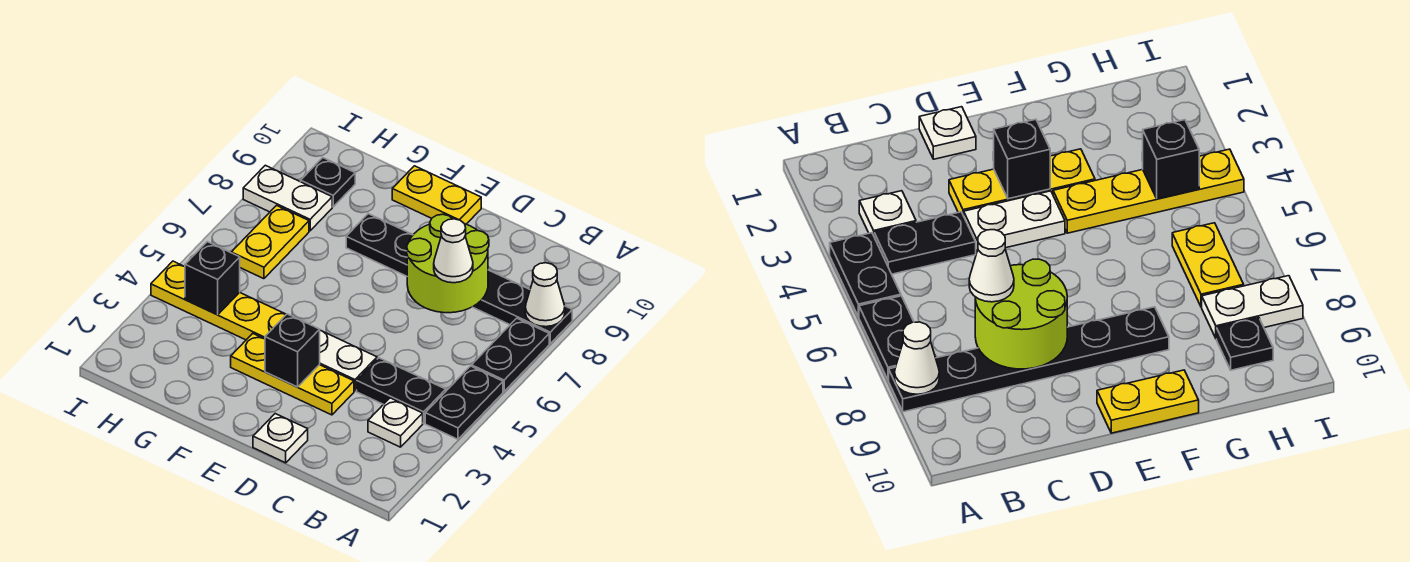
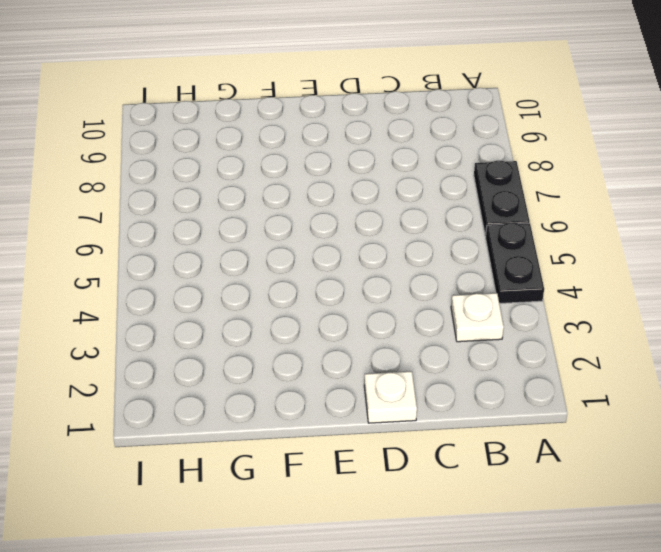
none -> black 1x6 plate [346,214,572,343]
none -> black 1x2 plate [357,358,446,423]
none -> yellow 1x3 plate [231,333,354,415]

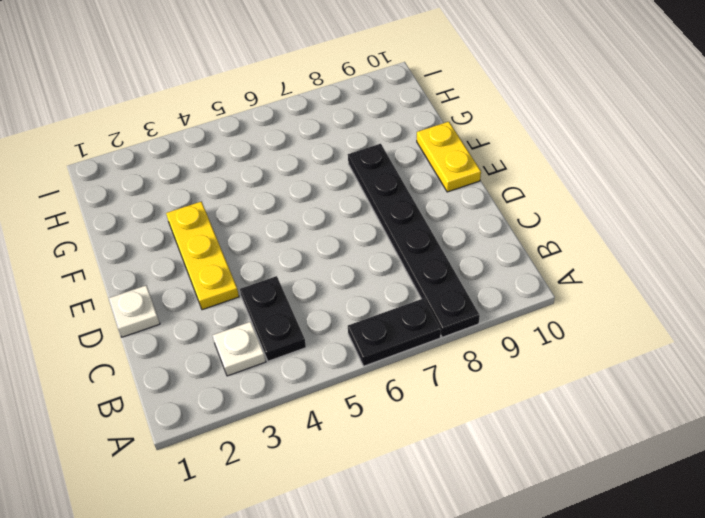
none -> black 1x2 plate [425,366,503,439]
none -> white 1x2 plate [320,331,377,391]
none -> yellow 1x4 plate [151,261,286,340]

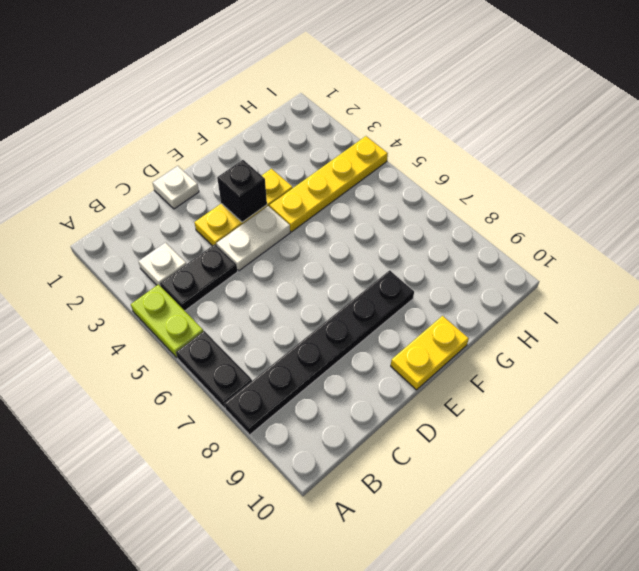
lime 1x2 plate [131,285,203,357] -> black 1x2 plate [425,366,503,439]
none -> yellow 1x2 plate [231,206,309,279]
none -> white 1x2 plate [243,165,332,231]
none -> black 1x1 plate [301,158,355,207]

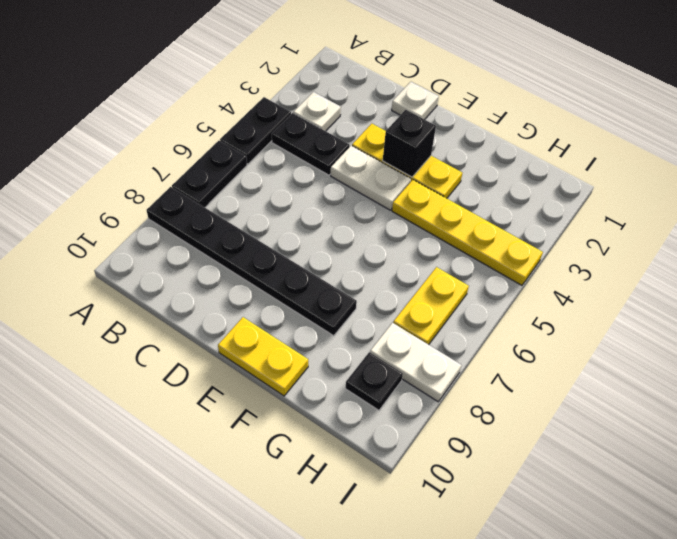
none -> white 1x1 cone [525,263,565,327]
none -> lime 2x2 round brick [407,214,489,313]
none -> black 1x1 brick [185,242,240,315]

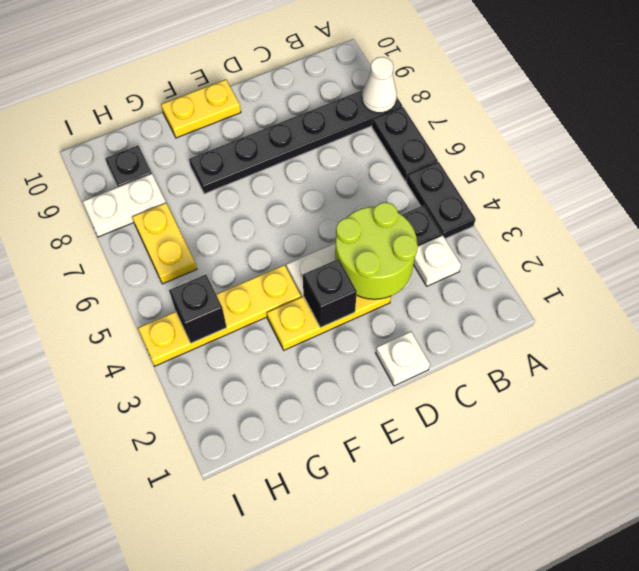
lime 2x2 round brick [335,202,418,299] -> lime 2x2 round brick moved to [407,214,489,313]
none -> white 1x1 cone [434,219,473,283]

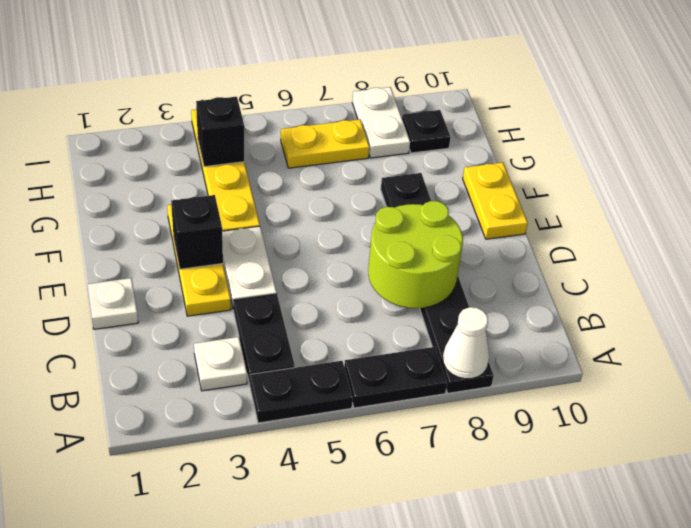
none -> white 1x1 cone [434,219,473,283]

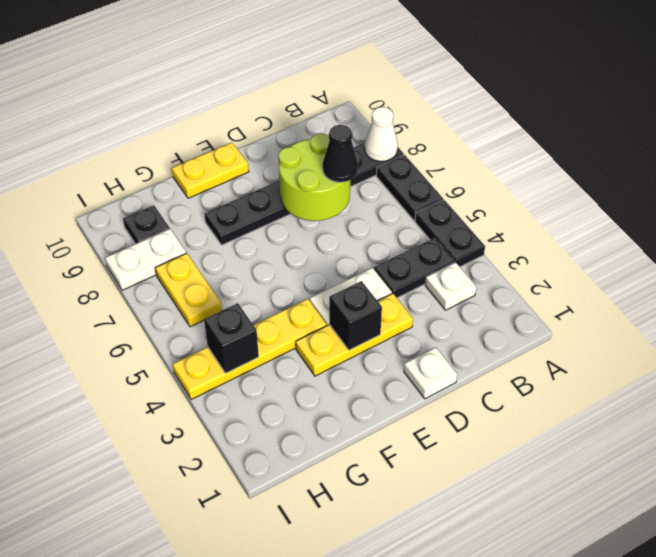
black 1x1 cone [323,125,358,182] -> white 1x1 cone [434,219,473,283]

